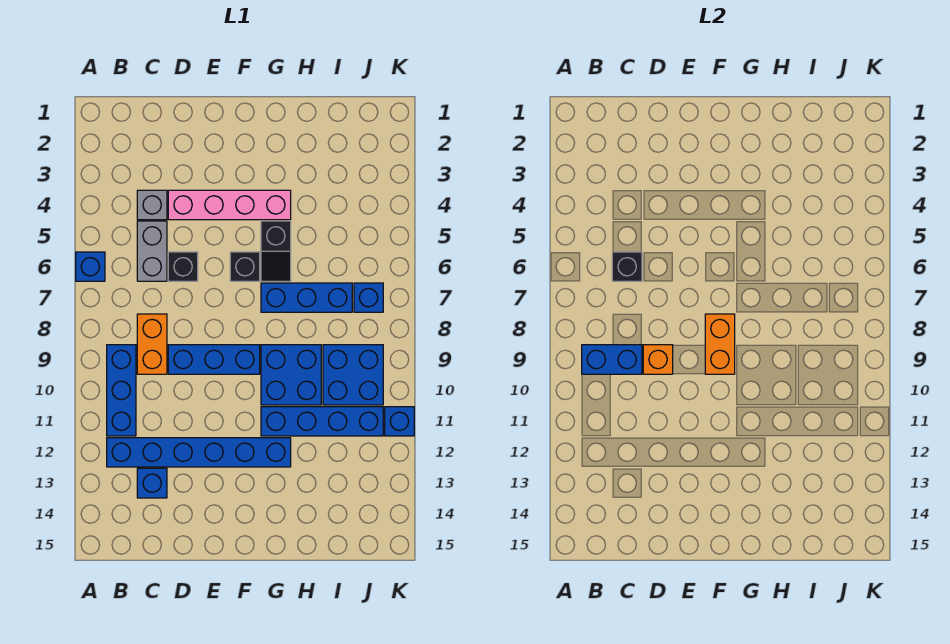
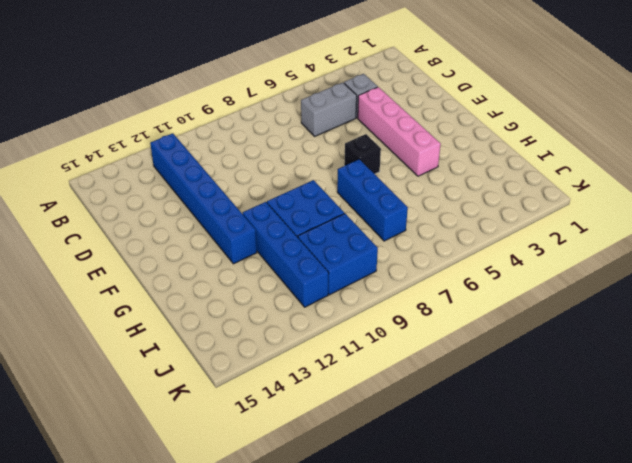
none -> blue 1x1 brick [76,252,105,281]
none -> blue 1x3 brick [107,345,136,436]
none -> orange 1x2 brick [137,314,167,374]

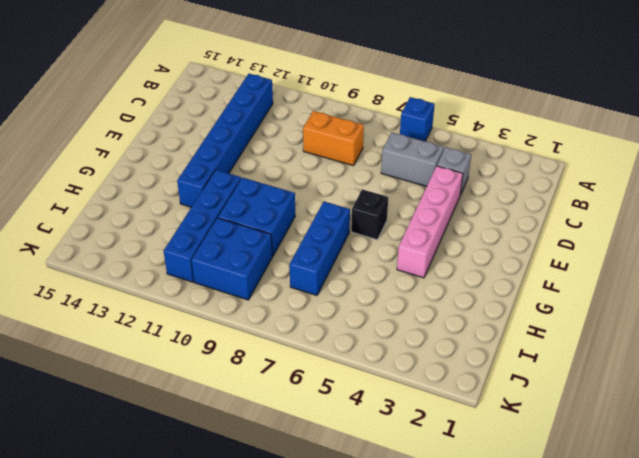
none -> blue 1x3 brick [107,345,136,436]
none -> blue 1x1 brick [137,468,167,498]
none -> black 1x1 brick [168,252,198,281]

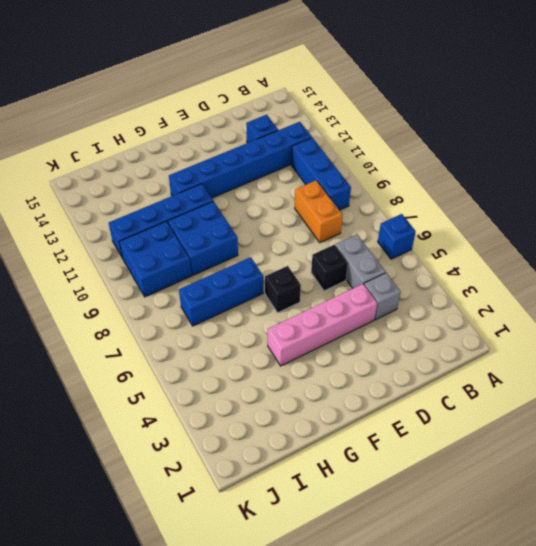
none -> blue 1x3 brick [168,345,260,374]
none -> black 1x2 slope [261,221,291,281]
none -> blue 1x1 brick [354,283,383,312]

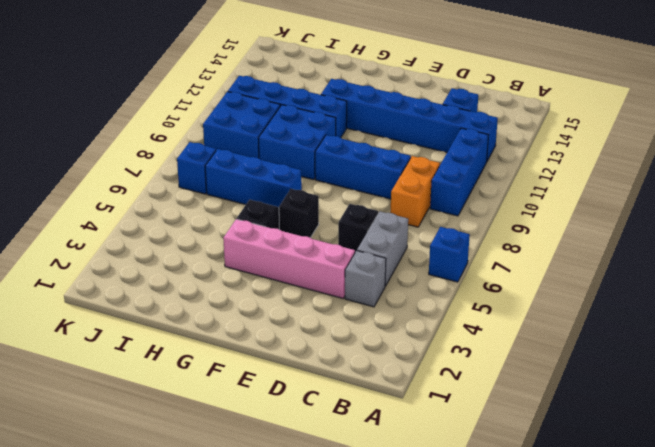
none -> blue 1x1 brick [385,407,414,436]
none -> blue 1x2 brick [582,345,642,374]
none -> black 1x1 brick [612,252,642,281]

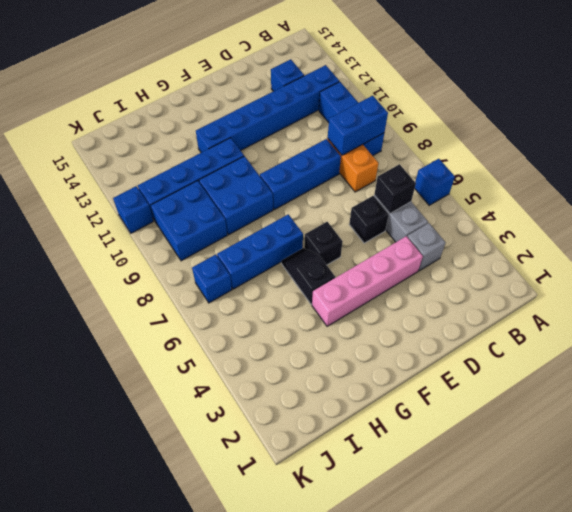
none -> orange 1x1 brick [643,345,673,374]
none -> orange 1x2 brick [705,314,735,374]

